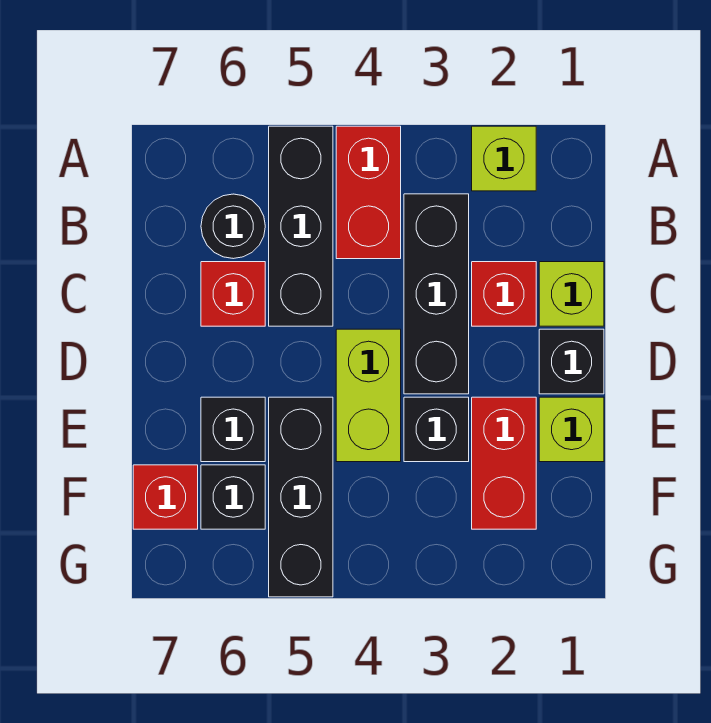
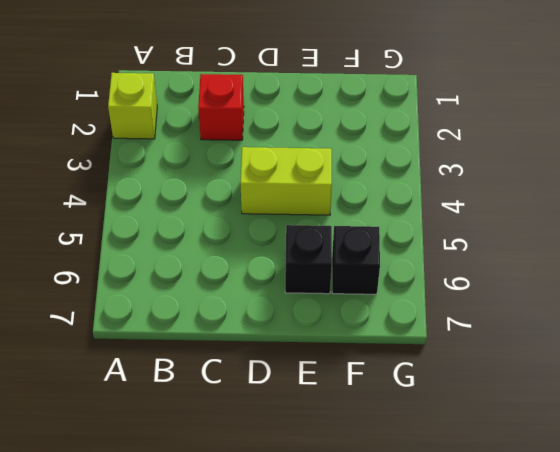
none -> red 1x2 brick [336,126,401,259]
none -> black 1x3 brick [269,126,333,326]
none -> black 1x3 brick [404,194,469,394]

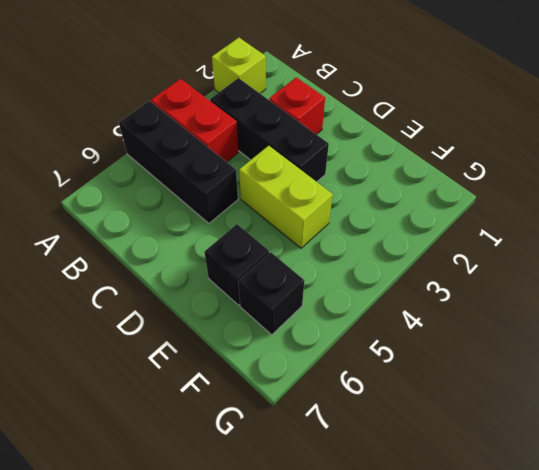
none -> black 1x1 round brick [201,194,265,259]
none -> lime 1x1 brick [539,262,604,326]
none -> red 1x1 brick [201,262,265,326]

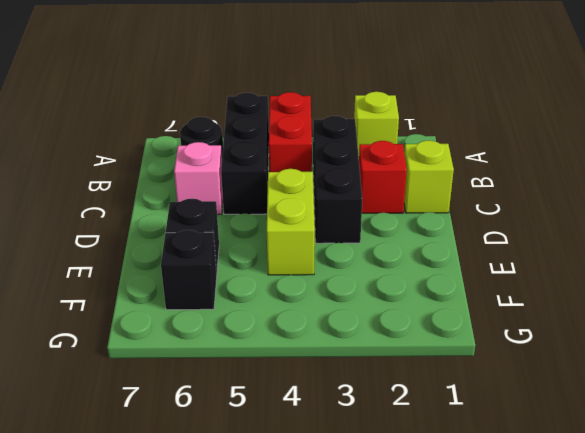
pink 1x1 brick [174,142,223,215] -> red 1x1 brick [201,262,265,326]
none -> black 1x1 brick [539,329,604,394]
none -> lime 1x1 brick [539,397,604,462]
none -> red 1x2 brick [472,397,536,529]

